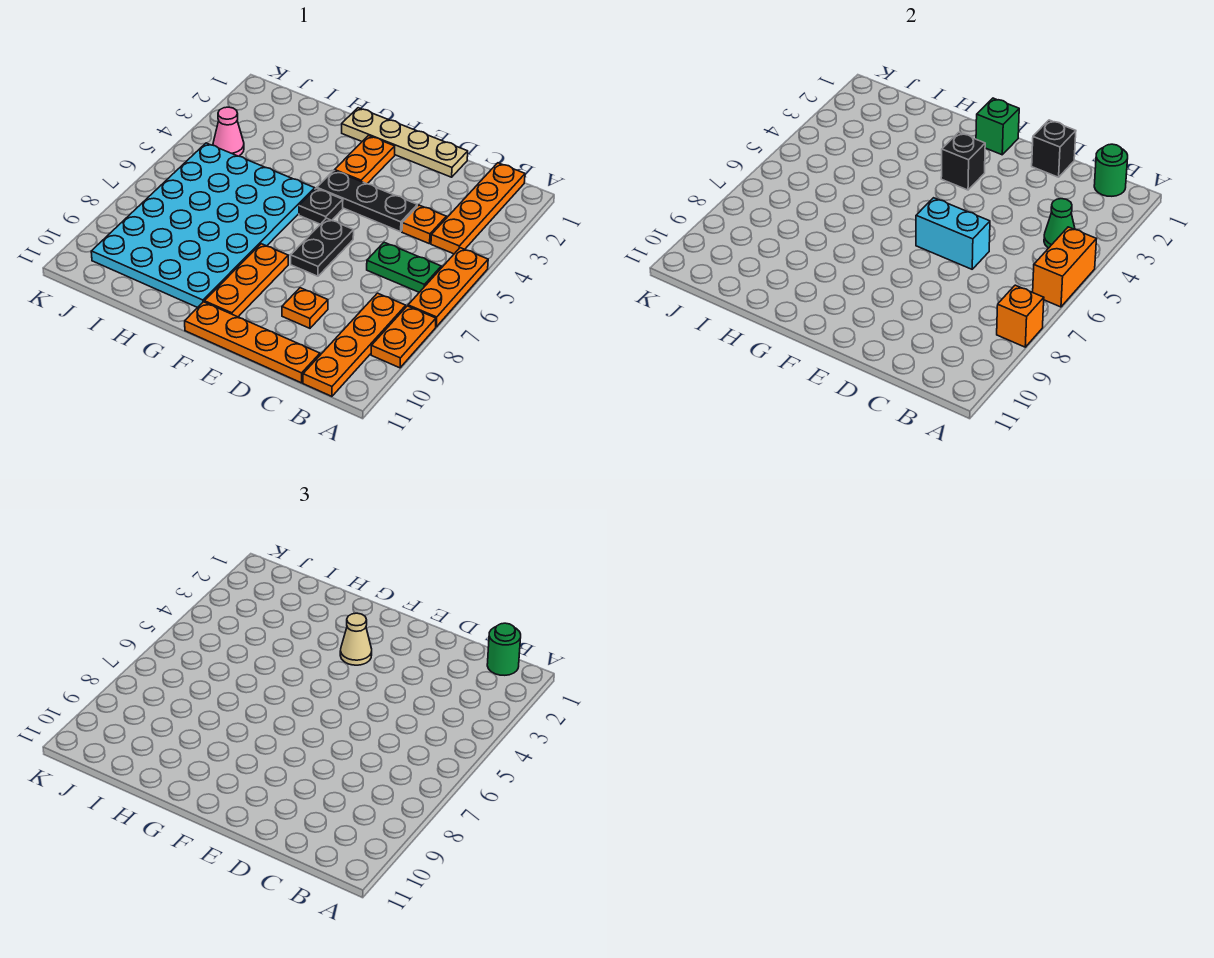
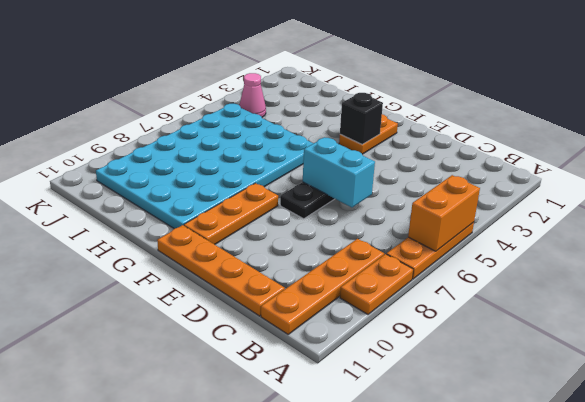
none -> orange 1x4 plate [431,163,525,254]
none -> green 1x2 plate [367,242,441,292]
none -> orange 1x1 plate [402,205,446,244]

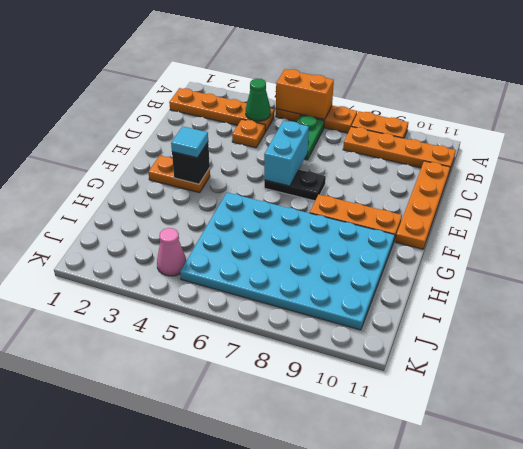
cyan 1x1 tile [171,126,208,158] -> tan 1x1 cone [340,613,372,665]
none -> tan 1x4 plate [342,108,468,177]
none -> black 1x3 plate [317,171,417,232]
none -> orange 1x1 plate [282,288,328,328]

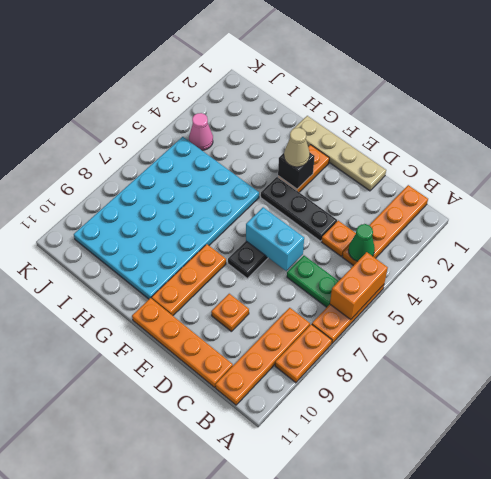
none -> black 1x1 plate [299,188,343,224]
none -> orange 1x1 brick [997,285,1044,347]
none -> green 1x1 round brick [1094,144,1128,196]

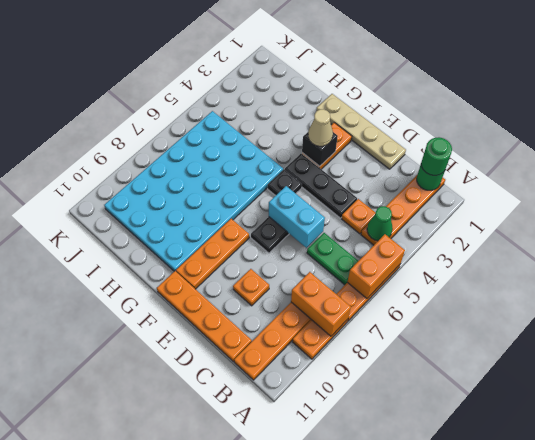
orange 1x2 brick [291,272,351,336] -> orange 1x1 brick [997,285,1044,347]
none -> pink 1x1 cone [213,107,244,156]
none -> black 1x1 brick [1032,120,1076,177]
none -> green 1x1 brick [976,98,1019,155]

